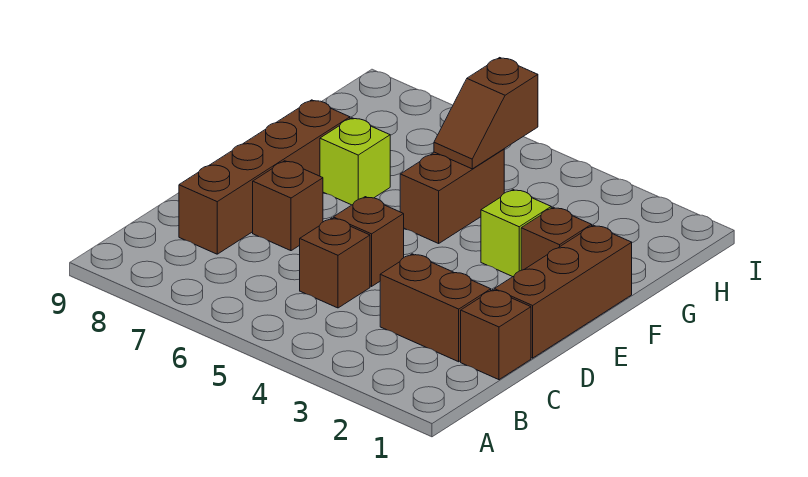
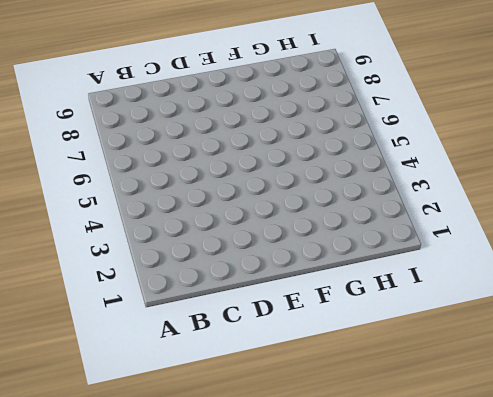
none -> brown 1x1 brick [461,290,531,380]
none -> brown 1x2 brick [380,254,491,362]
none -> brown 1x1 brick [300,218,370,308]

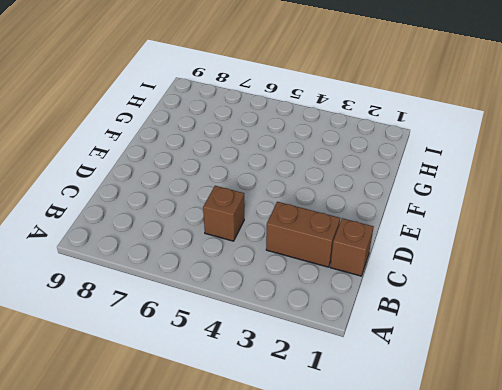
none -> brown 1x4 brick [179,100,350,254]
none -> brown 1x3 brick [494,225,632,358]
none -> brown 1x1 brick [333,197,404,286]

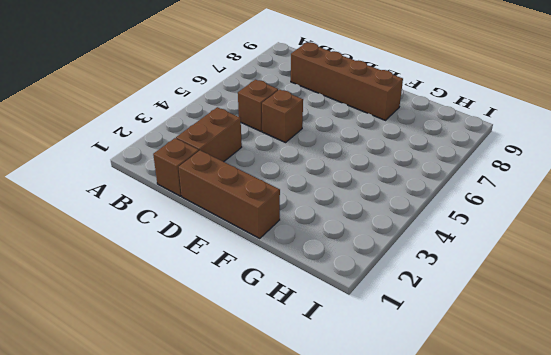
none -> brown 1x1 brick [253,161,323,251]
none -> brown 1x1 brick [521,207,592,270]
none -> lime 1x1 brick [481,190,551,277]

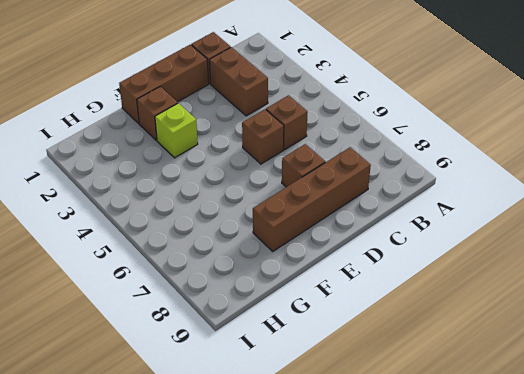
none -> brown 1x2 brick [400,149,504,243]
none -> lime 1x1 brick [320,118,390,205]
none -> brown 1x2 slope [434,58,538,169]

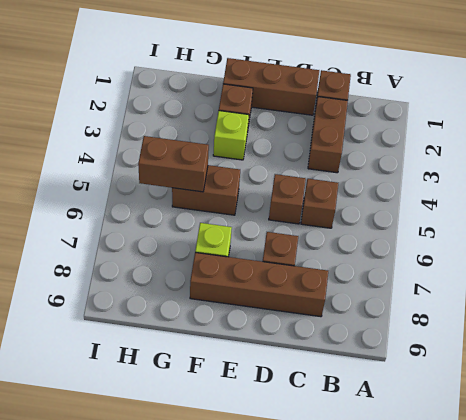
brown 1x2 brick [138,136,209,192] -> brown 1x2 slope [434,58,538,169]

